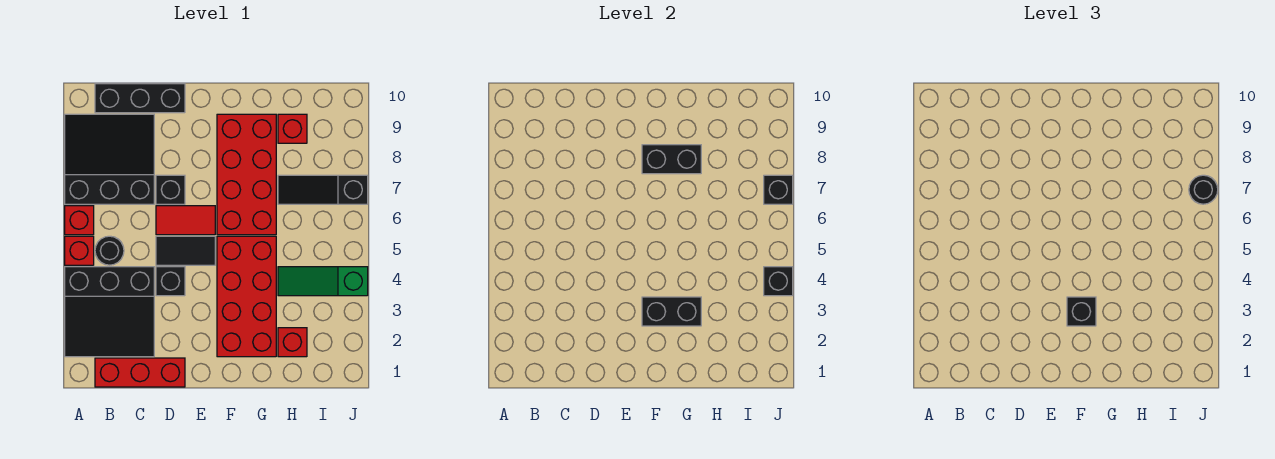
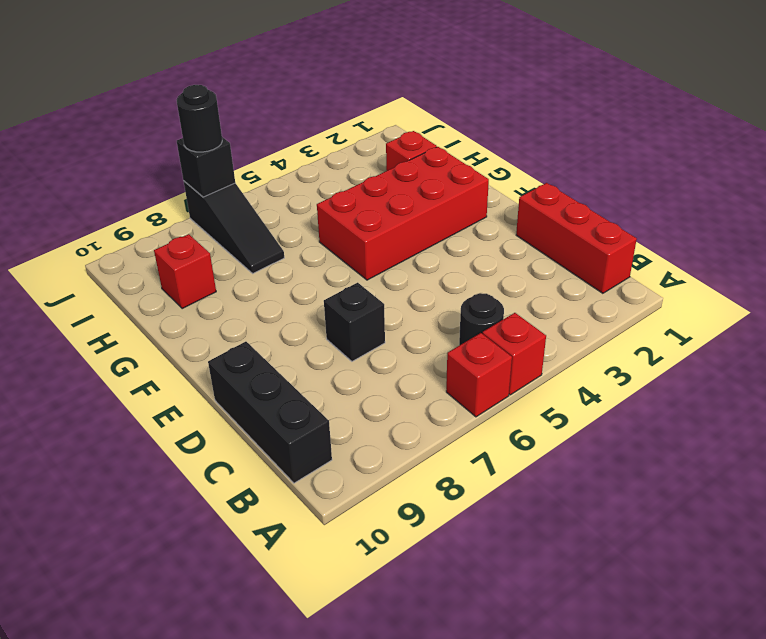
none -> black 3x3 slope [65,267,154,357]
none -> black 3x3 slope [65,114,154,204]
none -> black 1x1 brick [156,267,185,296]

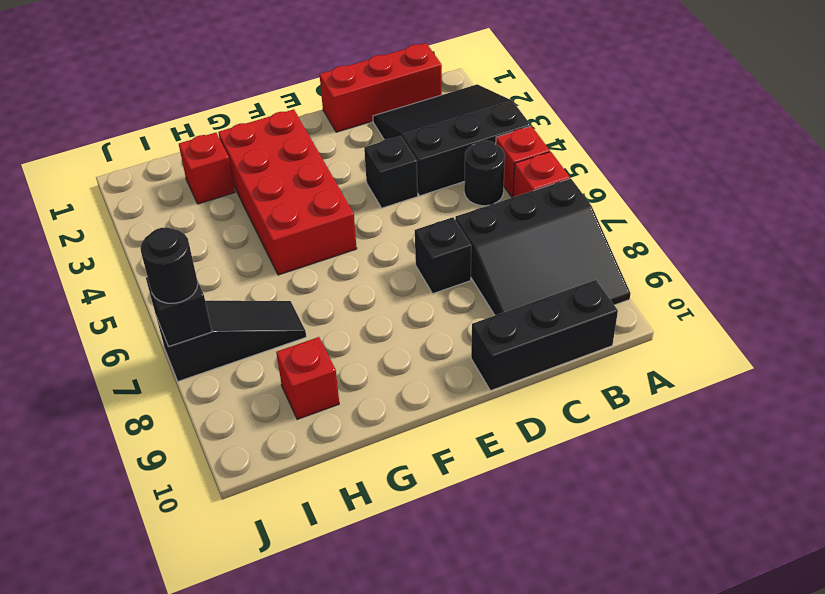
none -> black 1x2 tile [156,236,215,265]
none -> red 1x2 tile [156,206,215,235]
none -> red 2x4 brick [217,114,276,235]

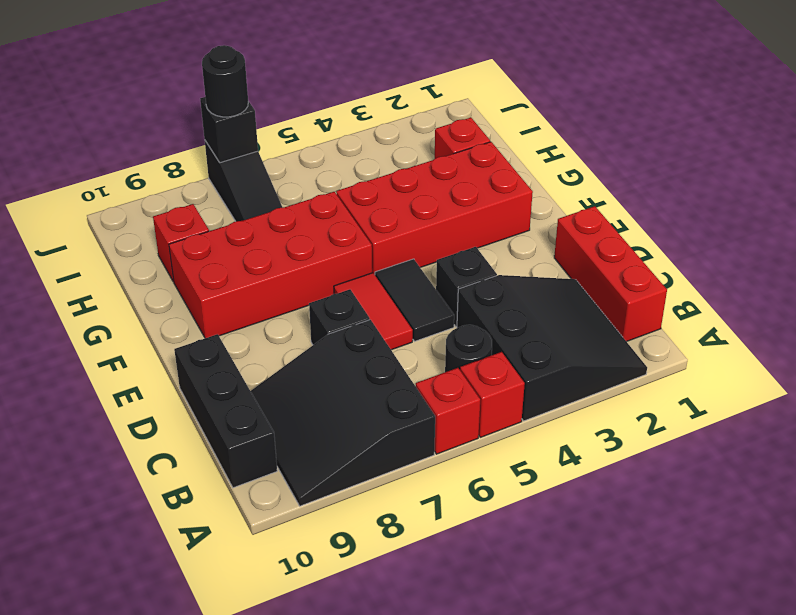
none -> green 1x3 slope [278,267,368,296]
none -> black 1x2 brick [642,297,701,326]
none -> black 1x2 brick [642,145,701,174]

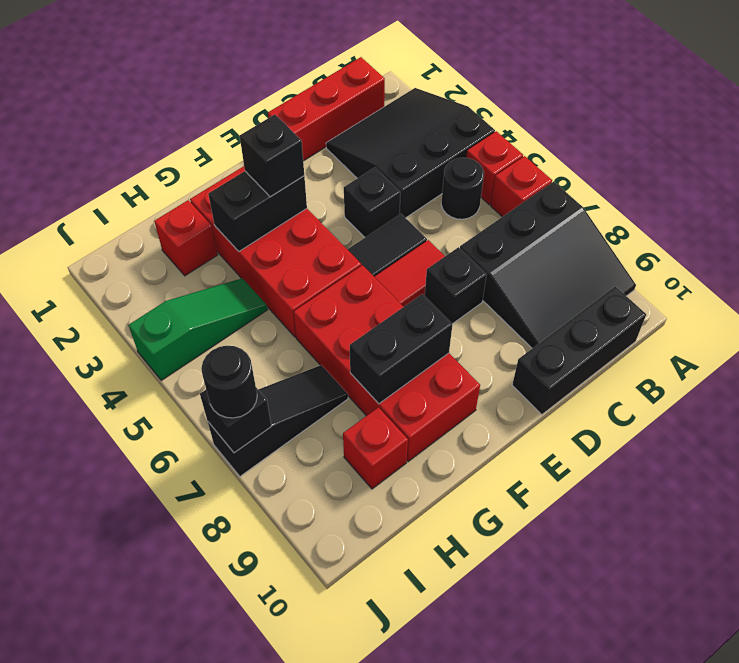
none -> black 1x1 brick [764,267,793,296]

